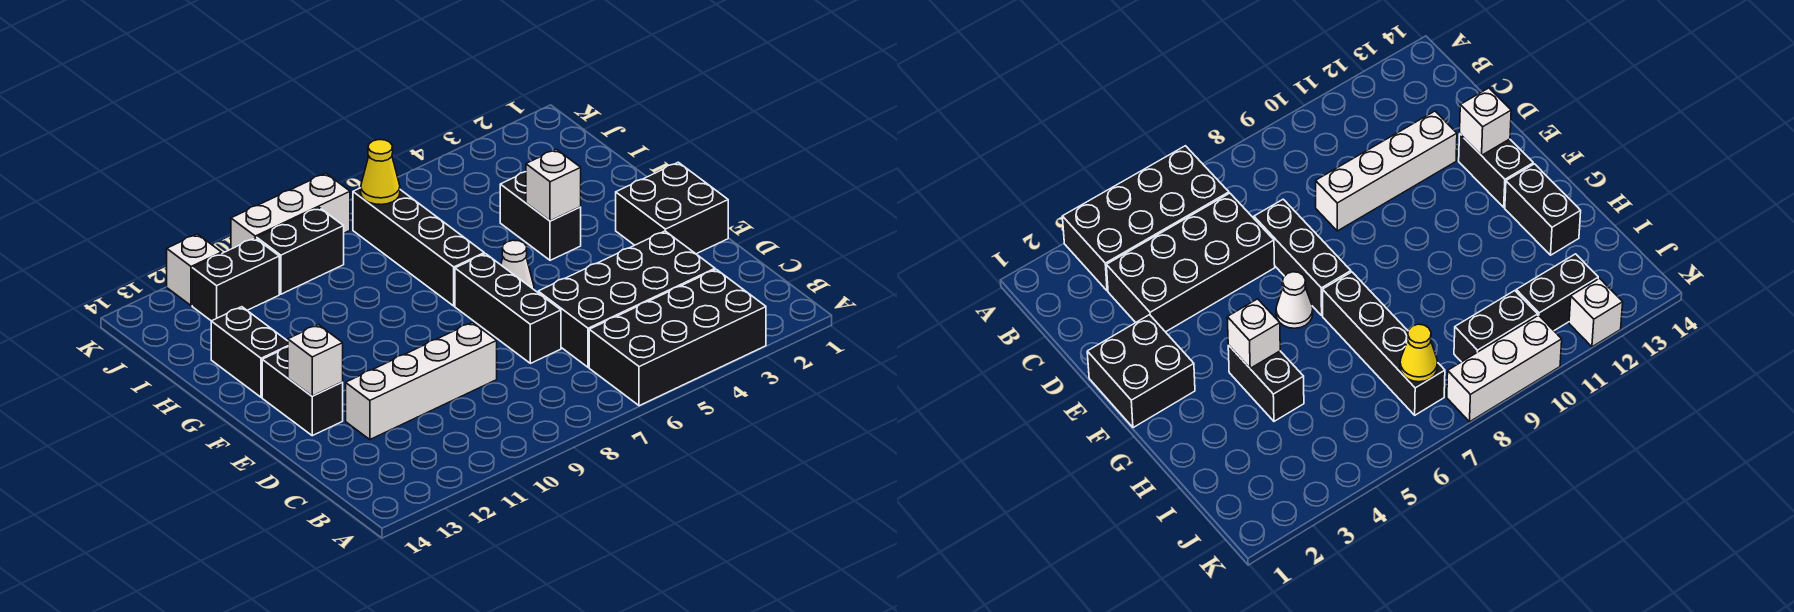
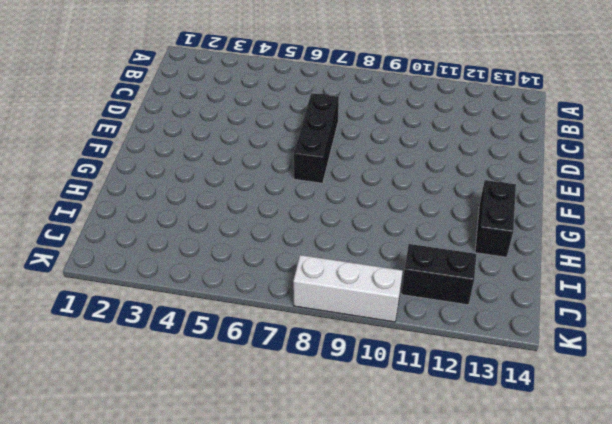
none -> black 2x4 brick [589,269,766,406]
none -> black 2x4 brick [538,231,715,367]
none -> white 1x4 brick [346,322,497,439]

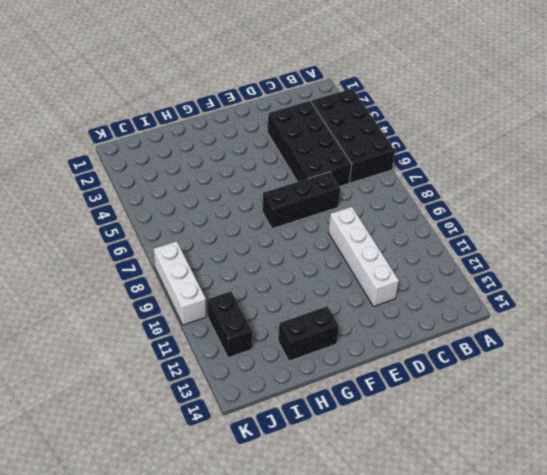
none -> black 2x2 brick [616,162,728,254]
none -> black 1x2 brick [262,347,343,436]
none -> white 1x1 cone [501,240,534,289]

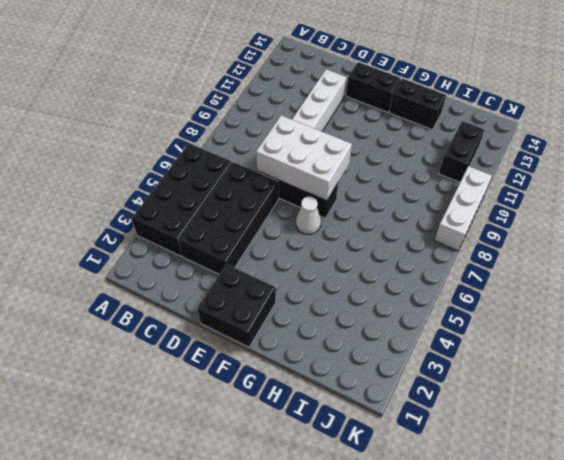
white 2x3 brick [256,115,352,201] -> none
none -> black 1x2 brick [500,172,581,260]
none -> black 1x4 brick [353,188,484,306]
none -> black 1x2 brick [257,208,344,294]

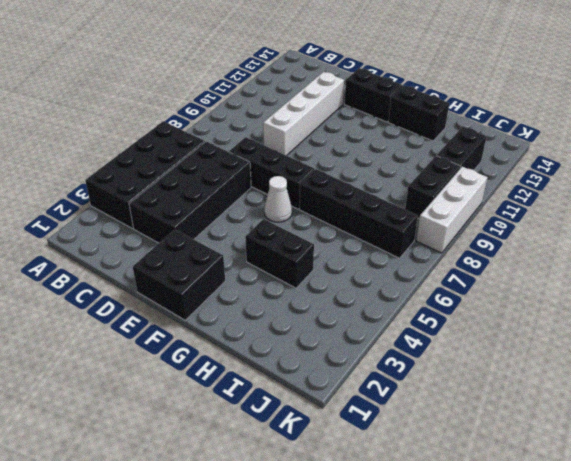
none -> white 1x1 brick [167,234,222,306]
none -> white 1x1 brick [288,325,343,396]
none -> white 1x1 brick [526,149,581,221]

